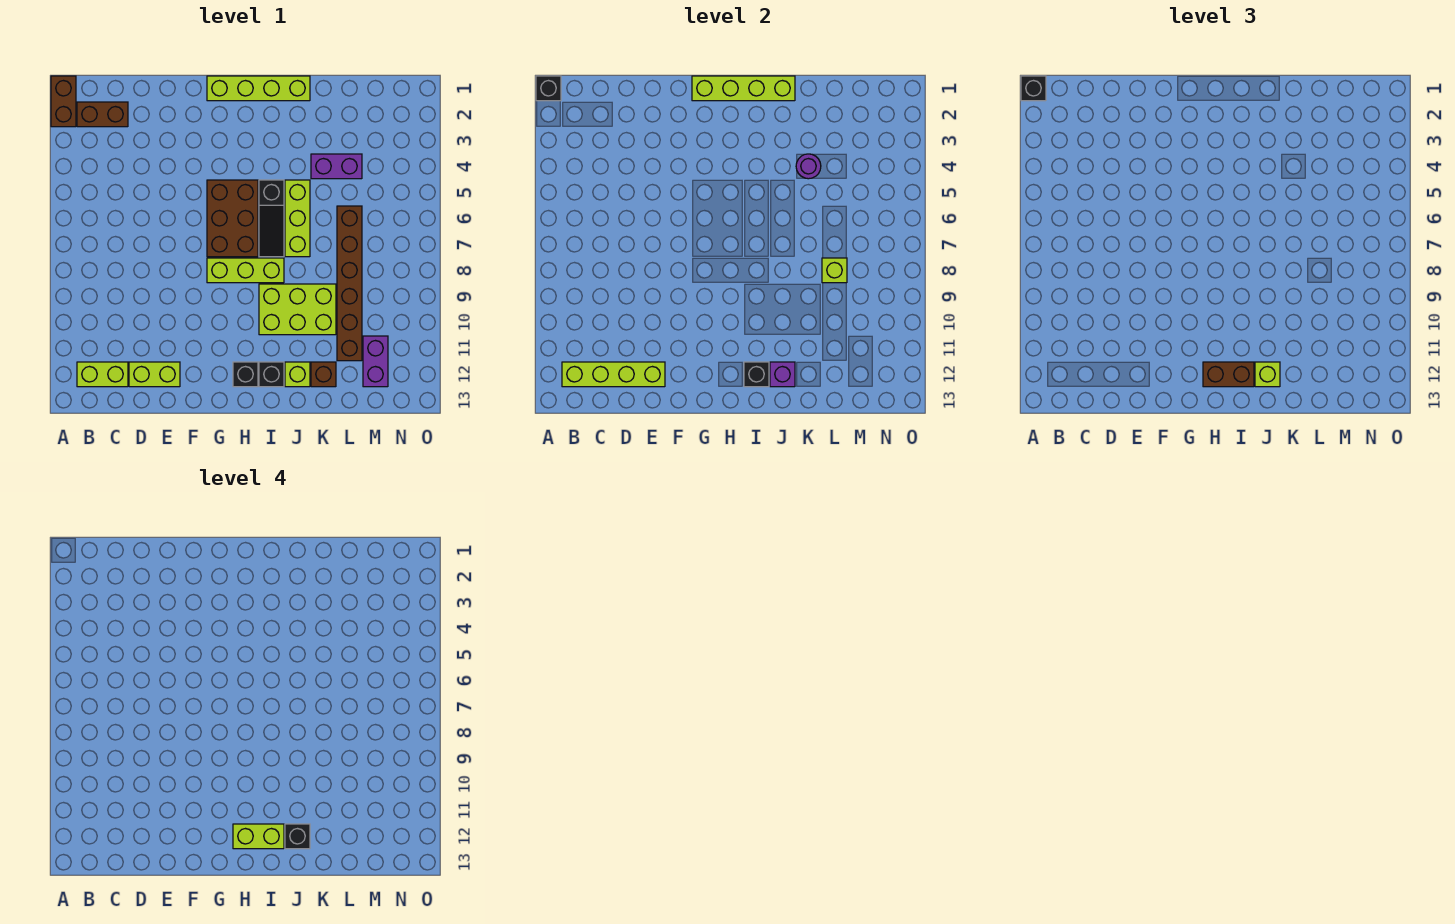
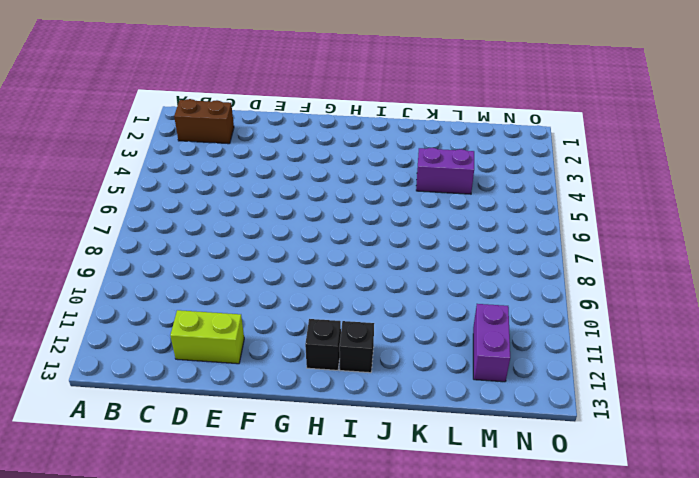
none -> brown 1x2 brick [51,76,76,127]
none -> lime 1x2 brick [77,362,128,387]
none -> lime 1x4 brick [207,76,310,101]

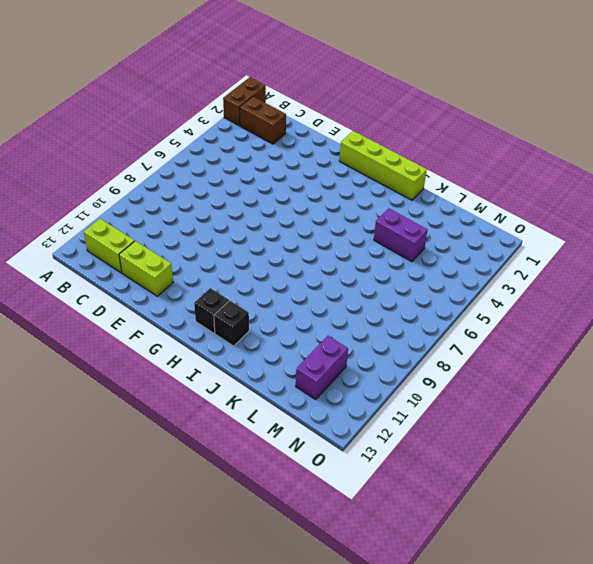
none -> brown 2x3 brick [207,180,258,257]
none -> lime 1x3 brick [207,258,284,283]
none -> black 1x3 slope [259,180,284,257]

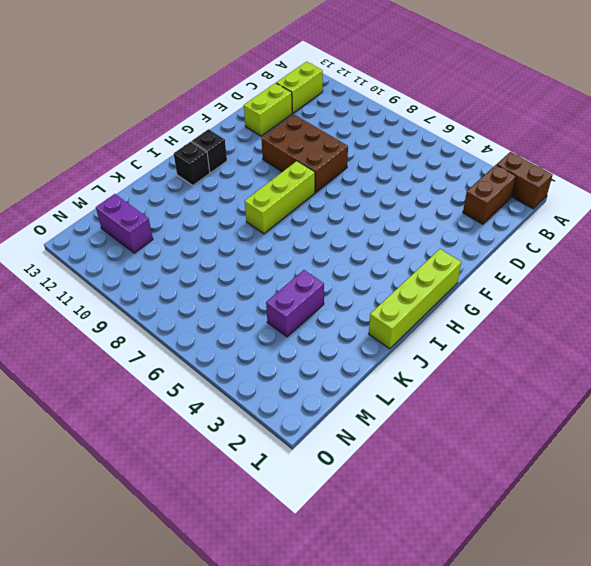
brown 2x3 brick [261,115,348,192] -> brown 2x3 brick moved to [207,180,258,257]
none -> black 1x3 slope [259,180,284,257]
none -> lime 2x3 brick [259,284,336,335]
none -> lime 1x3 brick [285,180,310,257]

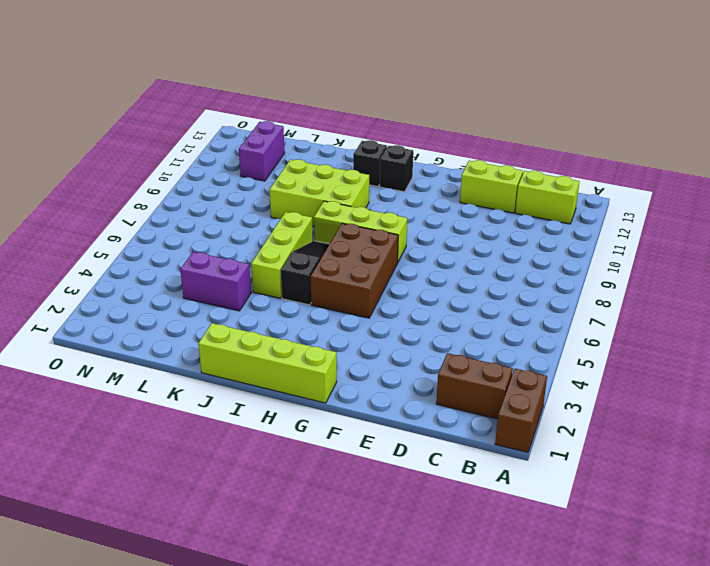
none -> lime 1x1 brick [285,362,310,387]
none -> brown 1x1 brick [311,362,336,387]
none -> brown 1x6 brick [337,206,362,361]

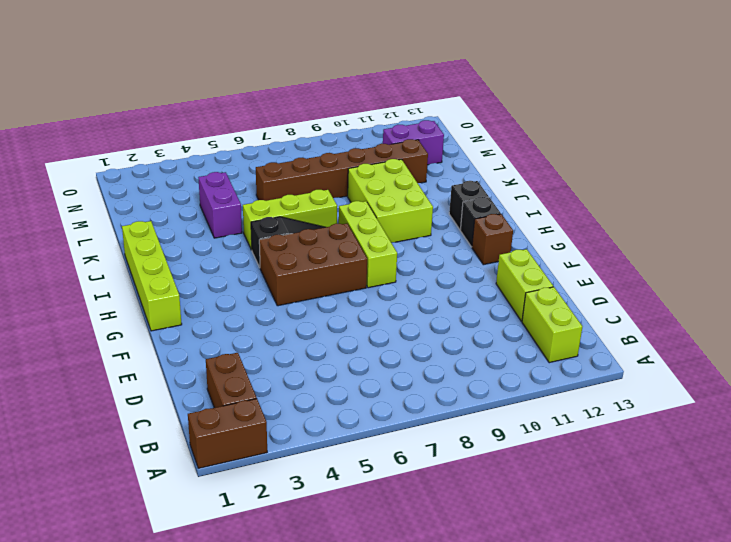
brown 1x1 brick [472,214,513,265] -> brown 1x1 brick moved to [311,362,336,387]
none -> lime 1x1 brick [285,362,310,387]
none -> black 1x1 brick [536,76,561,101]
none -> lime 1x4 brick [562,362,665,387]

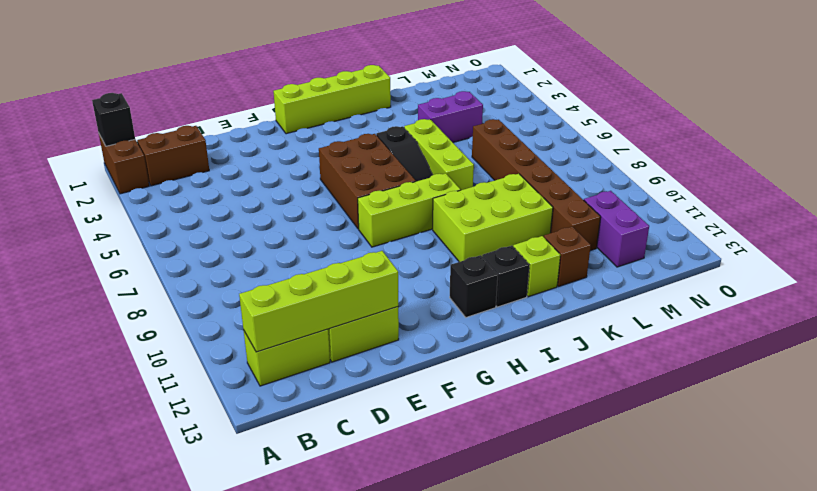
none -> lime 1x4 brick [692,76,795,101]
none -> black 1x1 brick [744,362,769,387]
none -> purple 1x1 brick [770,362,795,387]

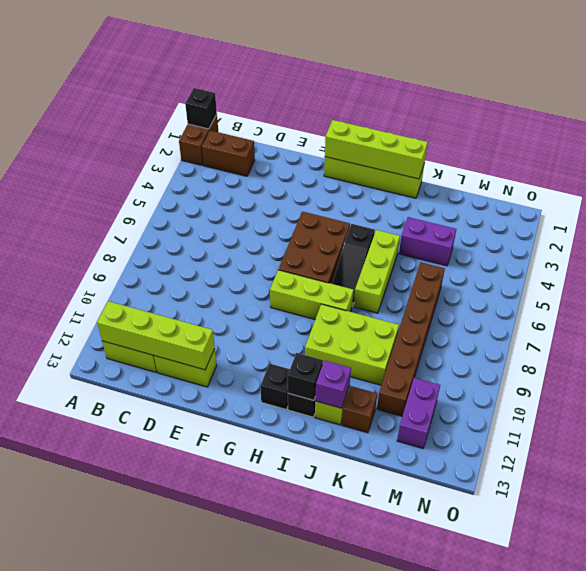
none -> purple 1x1 round brick [796,154,821,179]
none -> lime 1x1 brick [822,258,847,283]
none -> black 1x1 brick [1021,76,1046,101]

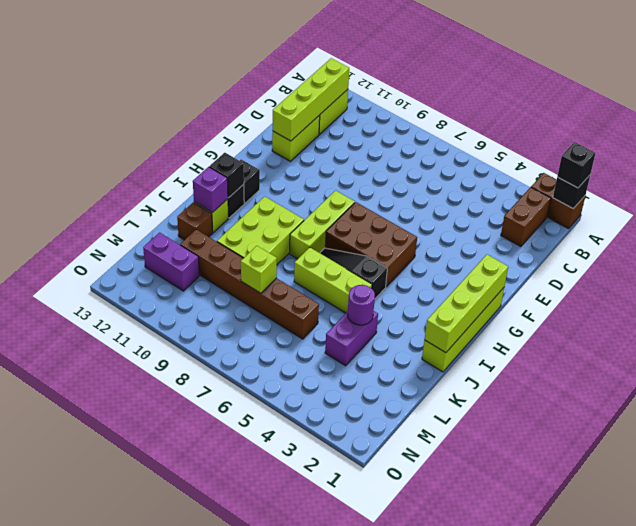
none -> brown 1x2 brick [1203,362,1254,387]
none -> lime 1x1 brick [1255,362,1280,387]
none -> lime 1x2 brick [233,824,284,849]

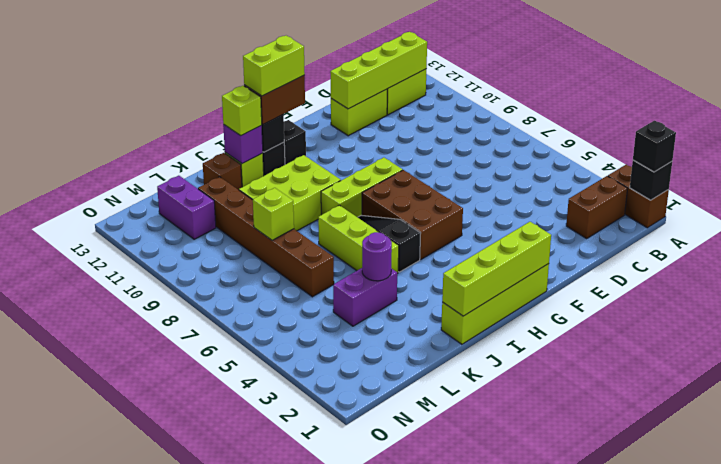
none -> black 1x1 brick [285,824,310,849]

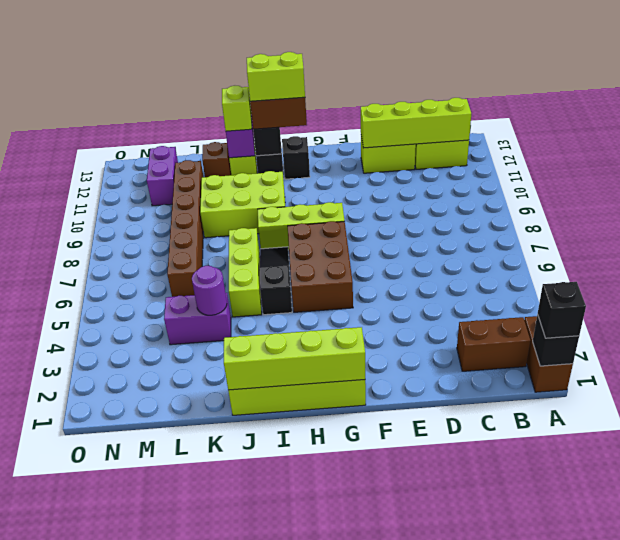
none -> lime 1x1 brick [822,258,847,283]
none -> black 1x1 brick [285,824,310,849]

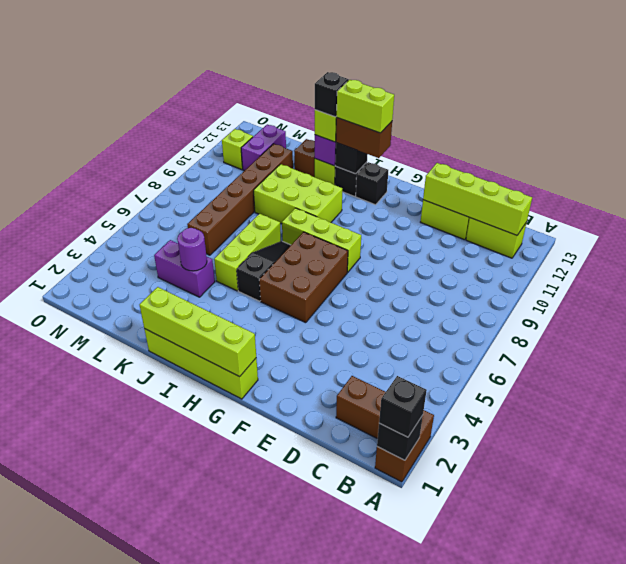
lime 1x1 brick [222,129,253,169] -> lime 1x1 brick moved to [822,258,847,283]

